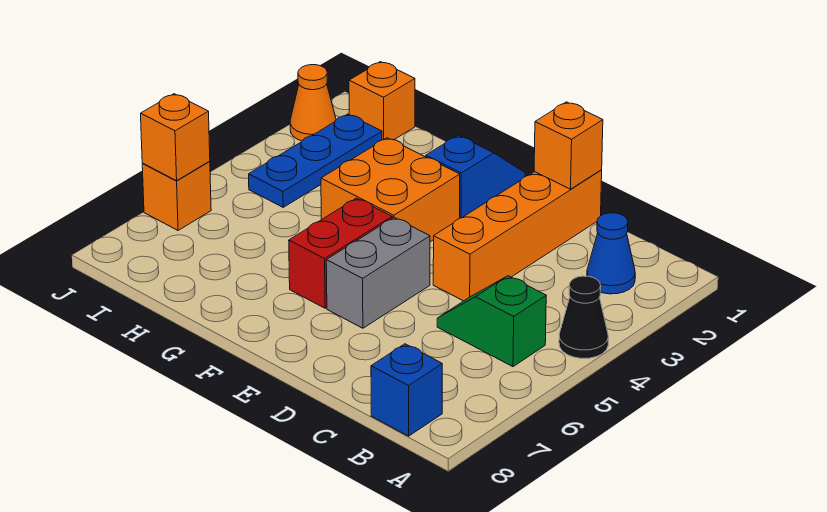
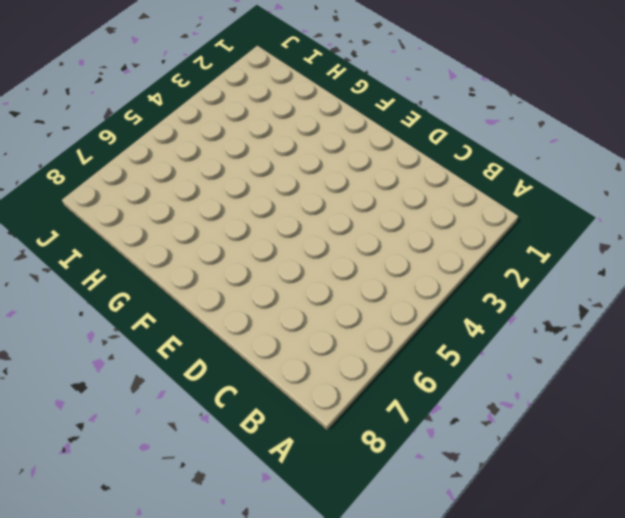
none -> black 1x1 cone [559,276,608,358]
none -> blue 1x1 cone [587,213,635,294]
none -> green 1x2 slope [437,276,546,367]

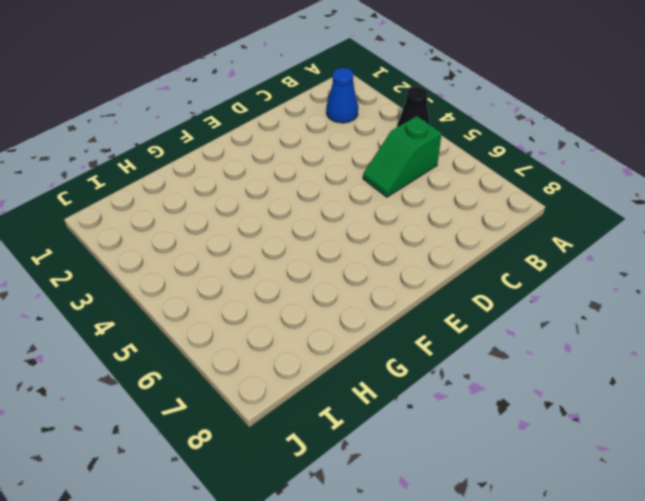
none -> blue 1x1 brick [371,344,442,436]
none -> orange 1x4 brick [433,170,602,301]
none -> grey 1x2 brick [326,218,430,328]

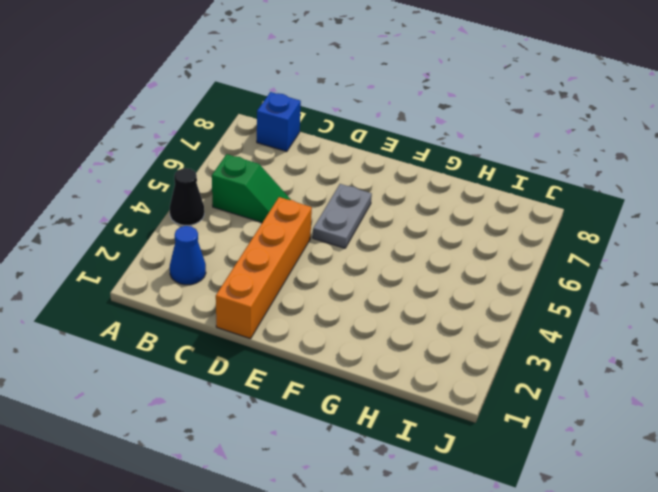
grey 1x2 plate [313,184,372,248] -> grey 1x2 brick [326,218,430,328]
none -> blue 1x2 slope [426,135,525,218]
none -> orange 2x2 brick [321,138,460,242]
none -> red 1x2 brick [289,198,392,308]

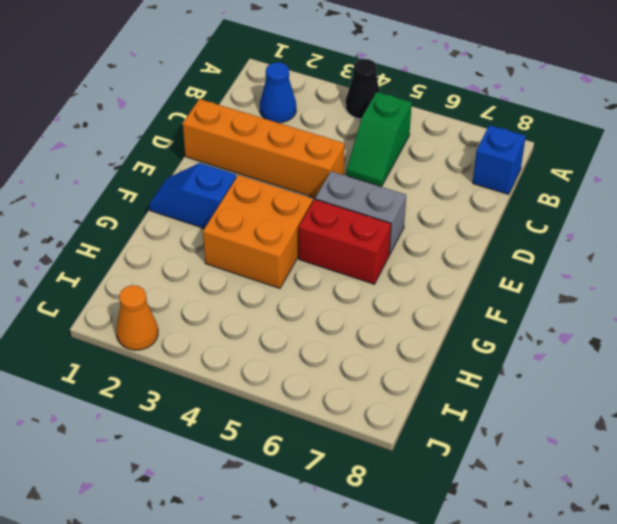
none -> orange 1x1 brick [349,62,415,140]
none -> blue 1x3 plate [249,114,382,207]
none -> orange 1x1 brick [142,161,211,230]

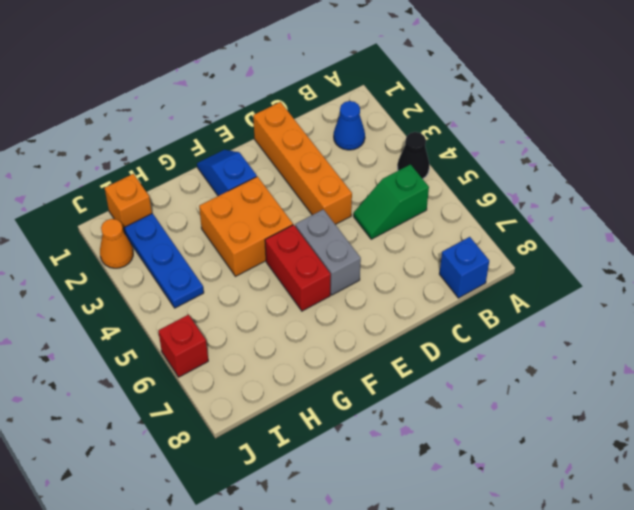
red 1x1 brick [158,314,208,377] -> orange 1x1 brick [142,161,211,230]
none -> orange 1x1 brick [534,102,603,189]
none -> orange 1x1 brick [141,94,210,181]

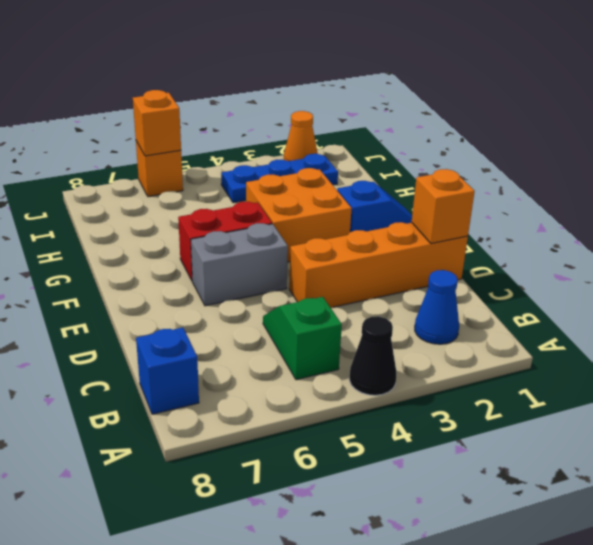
none -> orange 1x1 brick [349,62,415,140]

